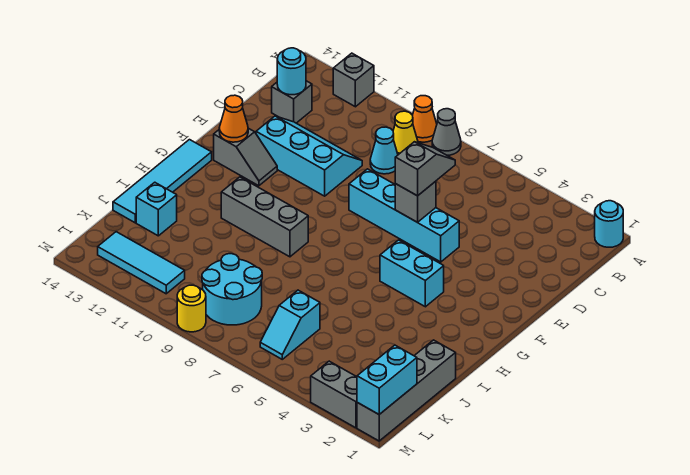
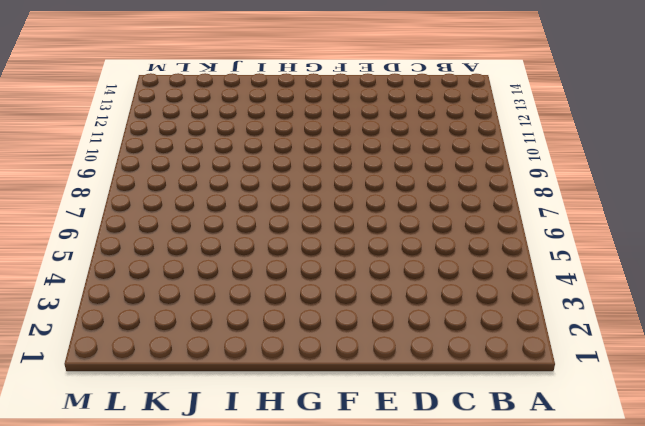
none -> cyan 1x1 round brick [595,201,623,247]
none -> grey 1x1 cone [432,109,461,155]
none -> orange 1x1 cone [413,96,437,142]

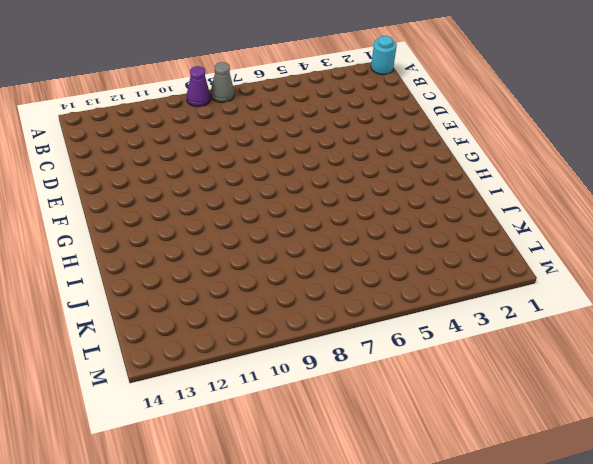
purple 1x1 cone [186,66,210,107] -> orange 1x1 cone [413,96,437,142]
none -> grey 1x1 brick [333,53,374,107]
none -> yellow 1x1 cone [393,111,418,155]
none -> cyan 1x1 cone [370,127,398,174]

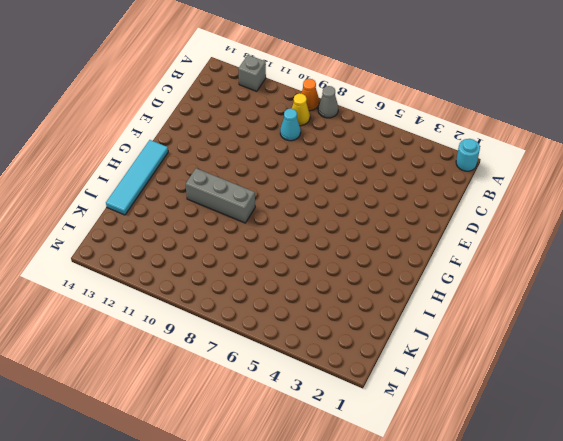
none -> grey 1x1 brick [272,81,312,123]
none -> cyan 2x3 slope [256,116,362,196]
none -> cyan 1x4 brick [349,169,459,262]

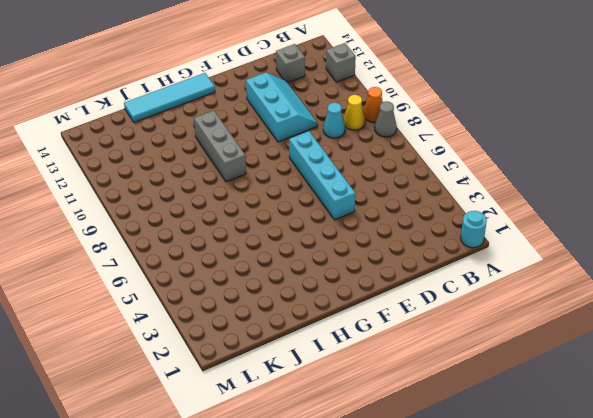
none -> grey 1x2 slope [214,128,277,186]
none -> cyan 1x2 brick [380,240,444,307]
none -> grey 1x4 brick [357,340,456,441]

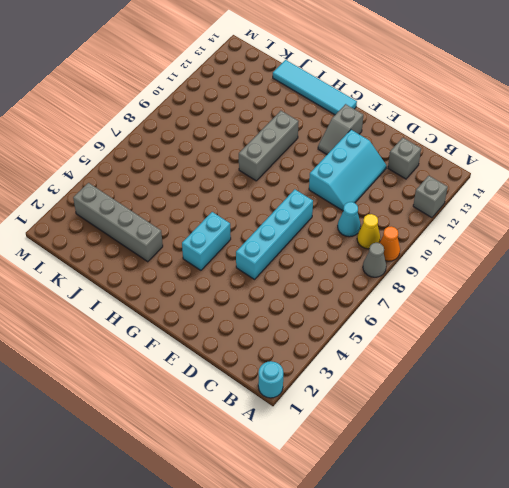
grey 1x4 brick [73,183,163,262] -> grey 1x4 brick moved to [357,340,456,441]
none -> cyan 1x1 brick [136,182,177,236]
none -> cyan 1x2 slope [260,290,320,359]
none -> cyan 2x2 round brick [202,254,262,325]

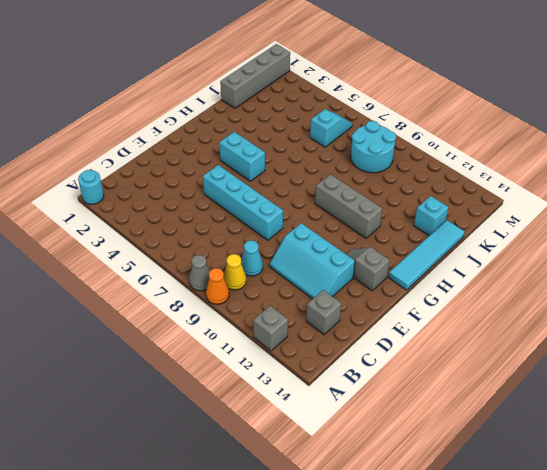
none -> cyan 1x3 tile [98,232,185,294]
none -> grey 1x2 brick [311,361,357,428]
none -> yellow 1x1 round brick [177,285,206,332]

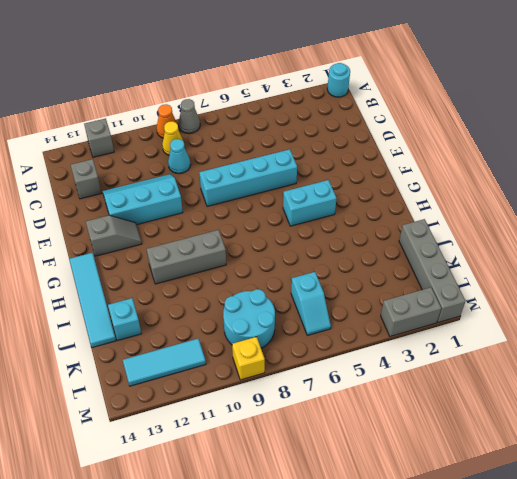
yellow 1x1 brick [232,337,265,380] -> yellow 1x1 round brick [177,285,206,332]
none -> cyan 1x1 round brick [277,48,306,95]
none -> grey 1x1 brick [395,181,436,222]
none -> orange 1x1 cone [219,95,248,142]

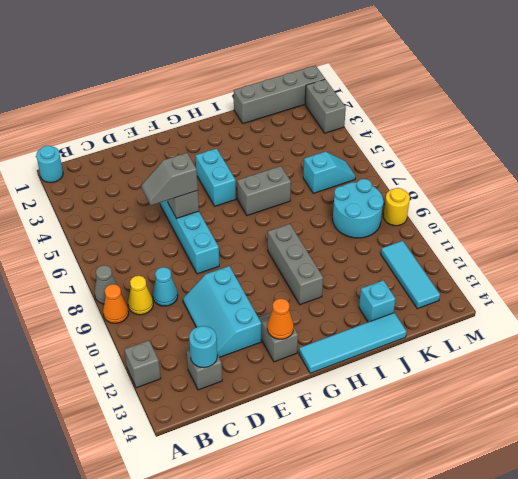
grey 1x2 brick [237,166,291,216] -> none
none -> cyan 1x2 brick [357,345,417,414]

